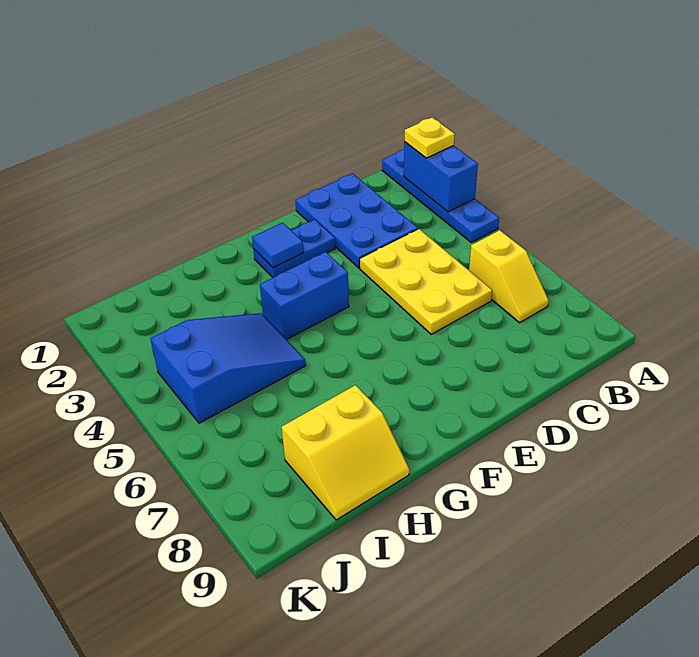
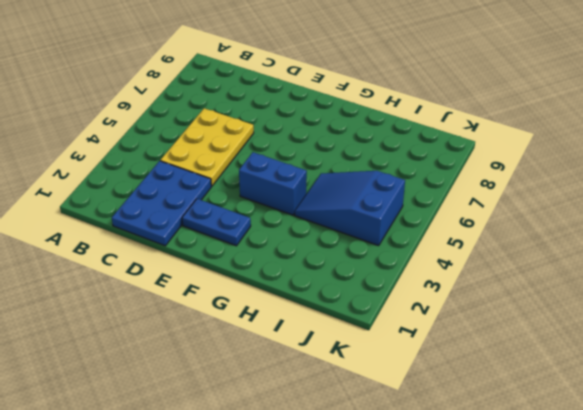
none -> blue 1x4 plate [382,149,499,242]
none -> yellow 1x2 slope [469,230,549,323]

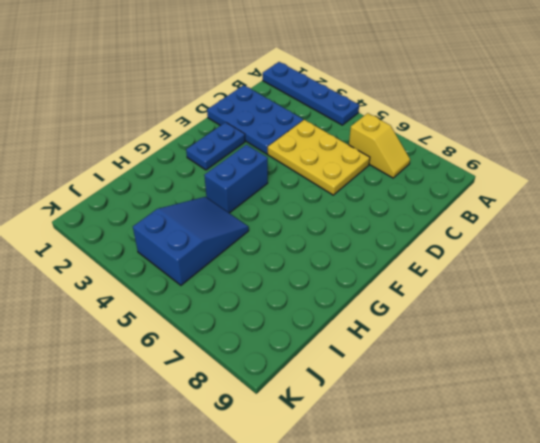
none -> yellow 2x2 slope [282,385,409,520]
none -> blue 1x2 brick [404,142,478,212]

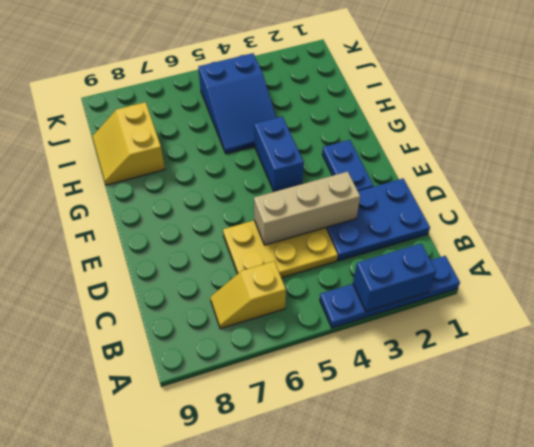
tan 1x3 brick [254,172,360,245] -> none
none -> blue 1x1 tile [252,223,304,268]
none -> yellow 1x1 plate [405,117,455,158]

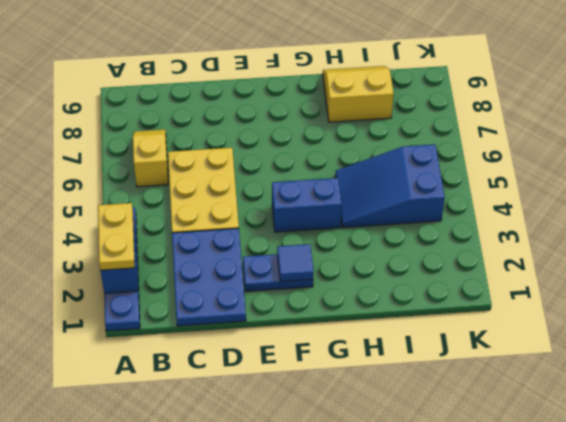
yellow 1x2 plate [98,203,135,270] -> yellow 1x1 plate [405,117,455,158]

